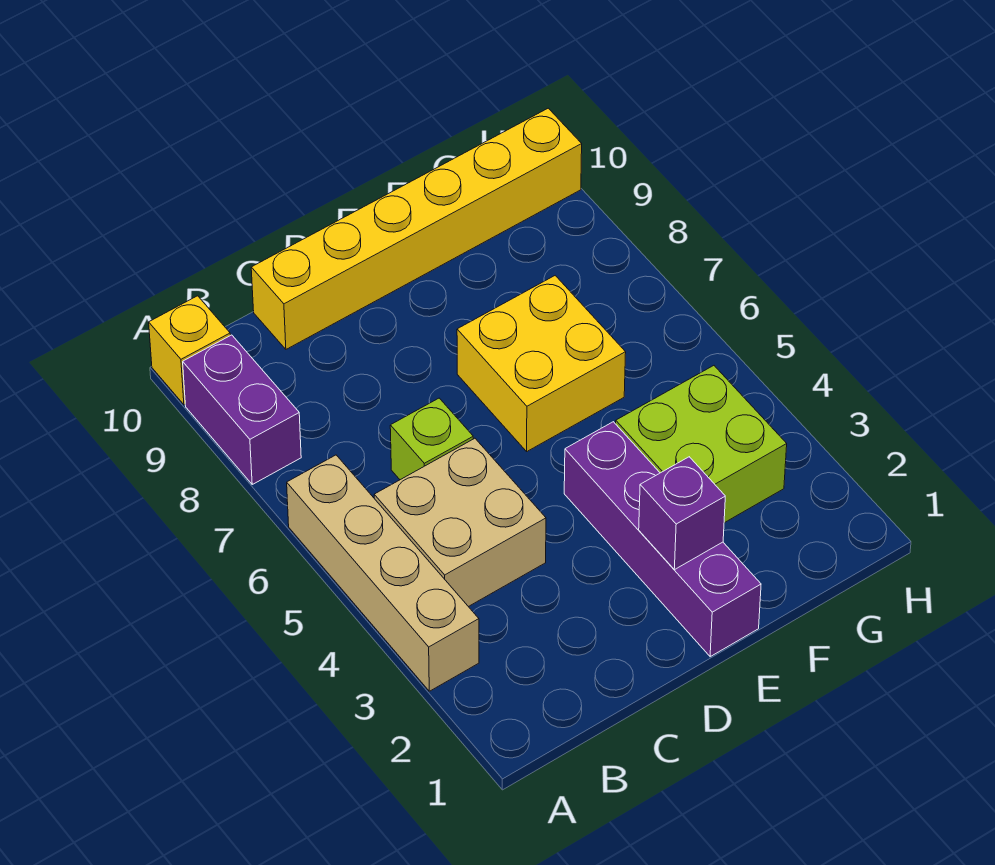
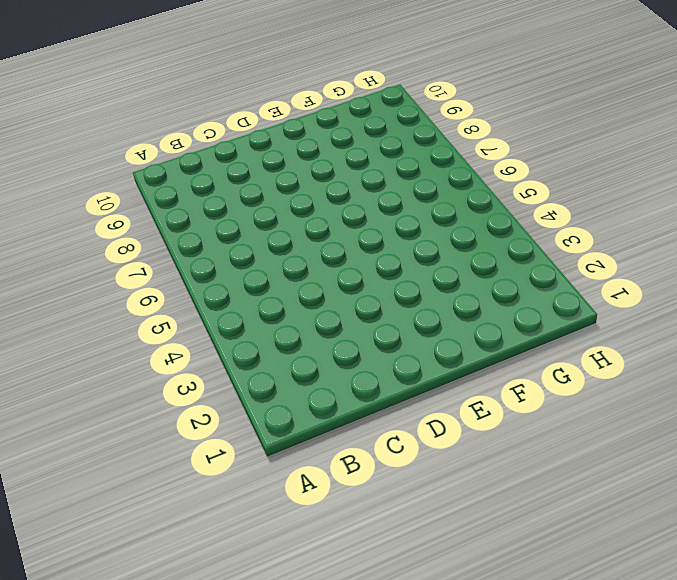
none -> tan 1x4 brick [287,455,479,691]
none -> purple 1x2 brick [183,335,301,484]

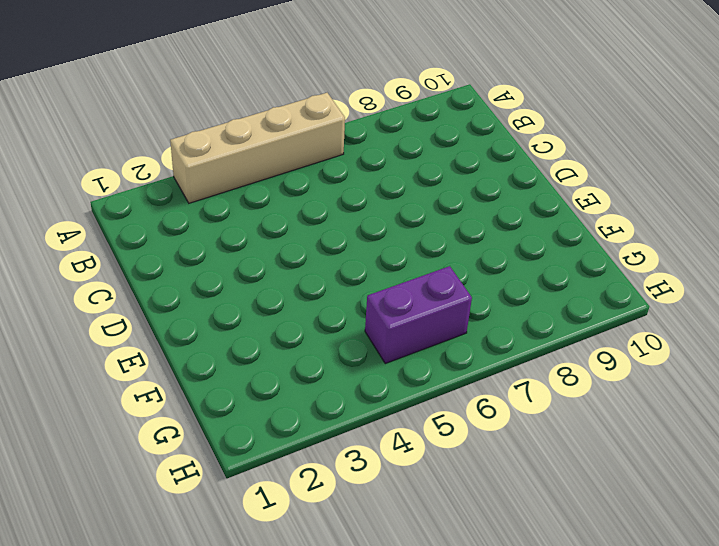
purple 1x2 brick [365,266,472,364] -> purple 1x2 brick moved to [183,335,301,484]
none -> yellow 1x1 brick [149,296,230,405]
none -> tan 2x2 brick [374,438,546,607]

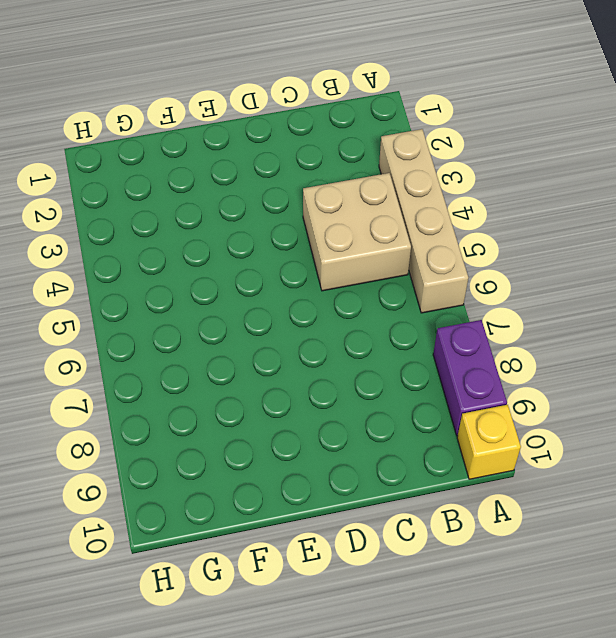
none -> lime 1x1 brick [390,398,473,480]
none -> yellow 1x6 brick [251,108,582,349]

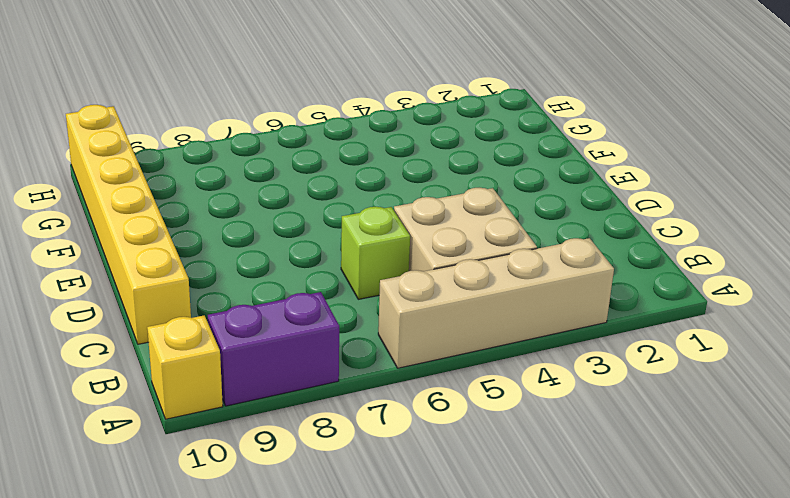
none -> purple 1x4 brick [564,422,761,657]
none -> yellow 2x2 brick [457,276,626,451]

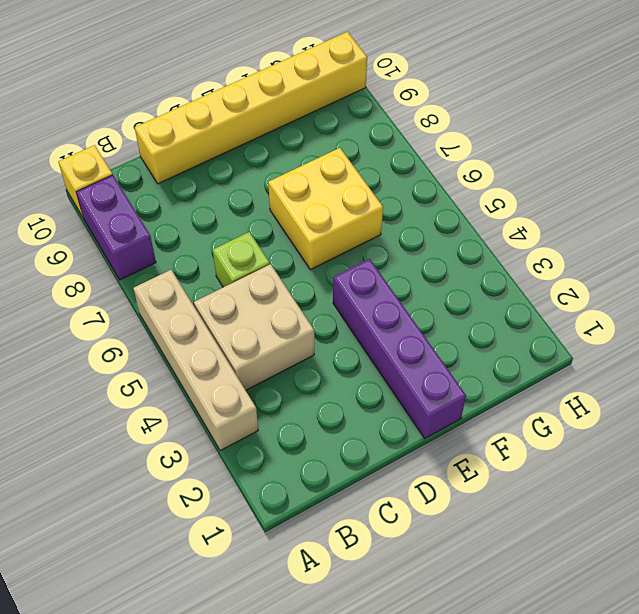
none -> lime 2x2 brick [616,366,787,523]
none -> purple 1x1 brick [639,457,725,570]

